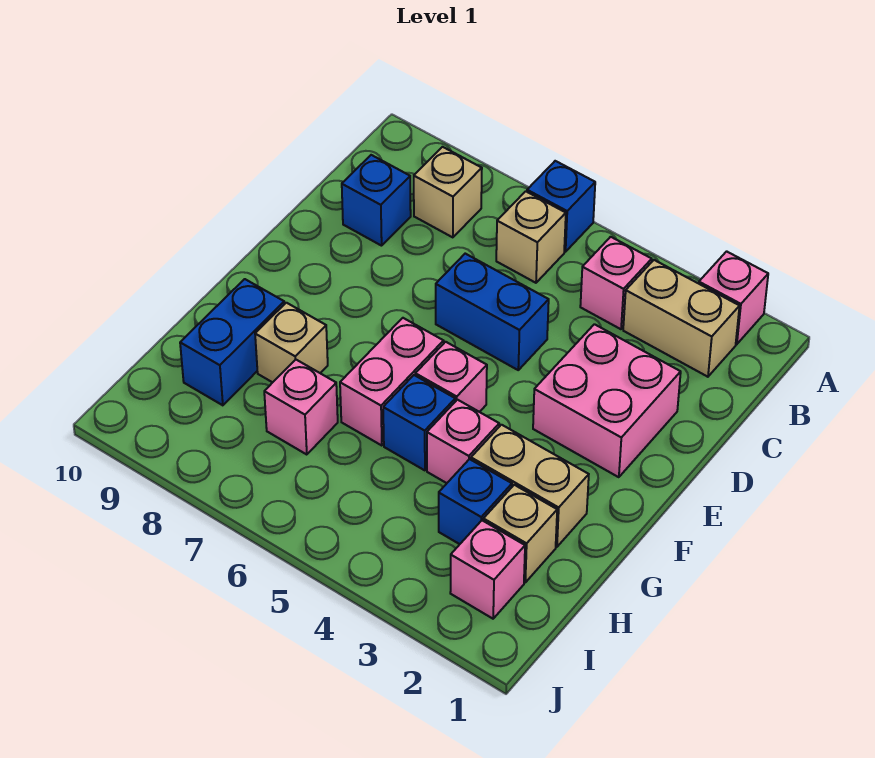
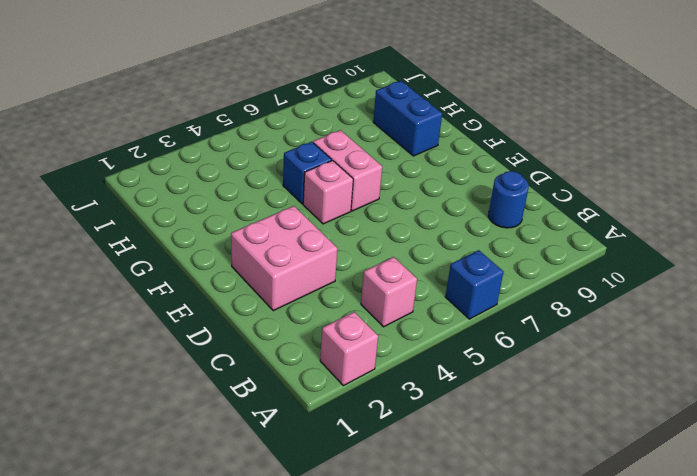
blue 1x1 round brick [488,171,529,228] -> blue 1x1 brick [342,155,411,246]
none -> tan 1x2 brick [623,260,740,377]
none -> tan 1x1 brick [496,191,566,283]
none -> tan 1x1 brick [414,147,482,237]

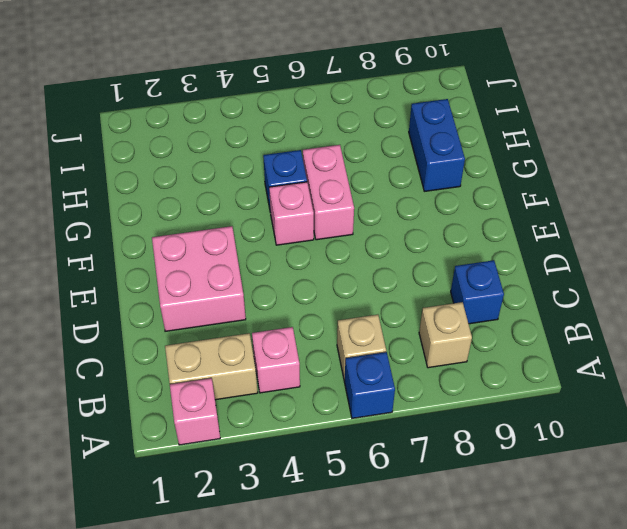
none -> blue 1x2 brick [436,254,549,370]
none -> tan 1x2 brick [471,425,589,547]
none -> pink 1x1 brick [427,400,499,483]

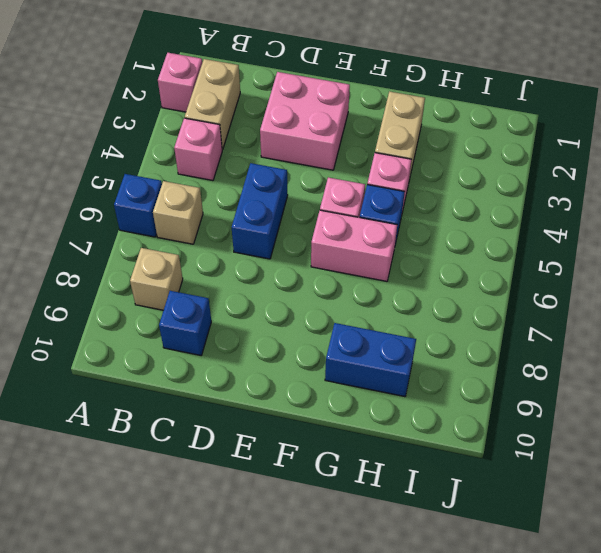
none -> tan 1x1 brick [255,303,328,382]
none -> tan 1x1 brick [483,485,557,582]
none -> blue 1x1 brick [439,459,512,544]

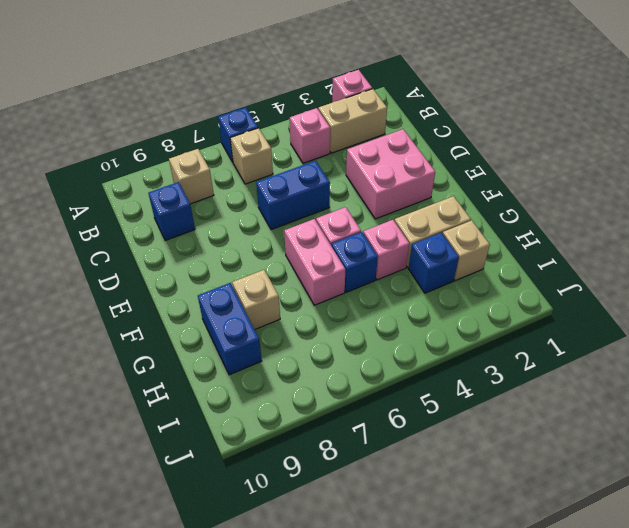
none -> pink 1x1 brick [264,360,338,455]
none -> pink 1x1 brick [450,520,525,619]

